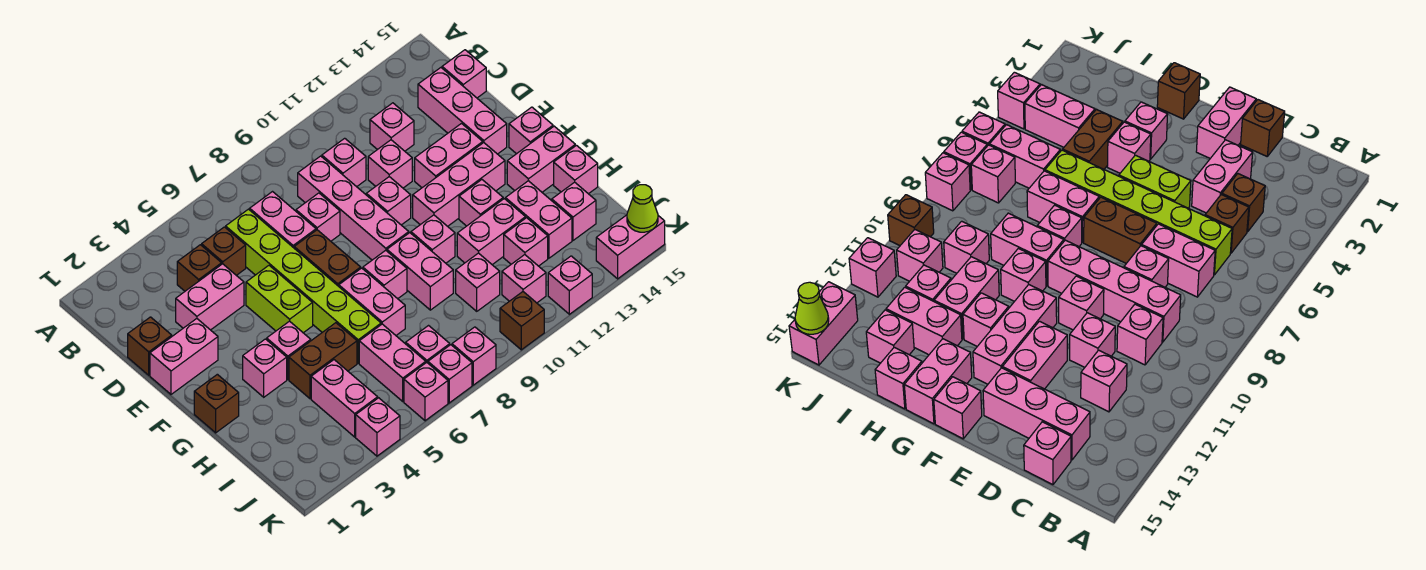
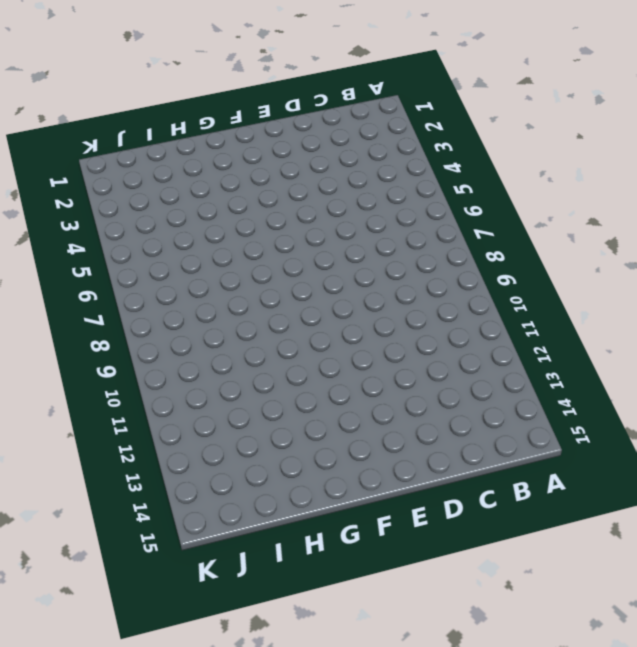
none -> brown 1x1 brick [177,245,222,291]
none -> brown 1x1 brick [202,227,246,275]
none -> lime 1x6 brick [226,209,381,363]
none -> pink 1x2 brick [250,192,316,248]

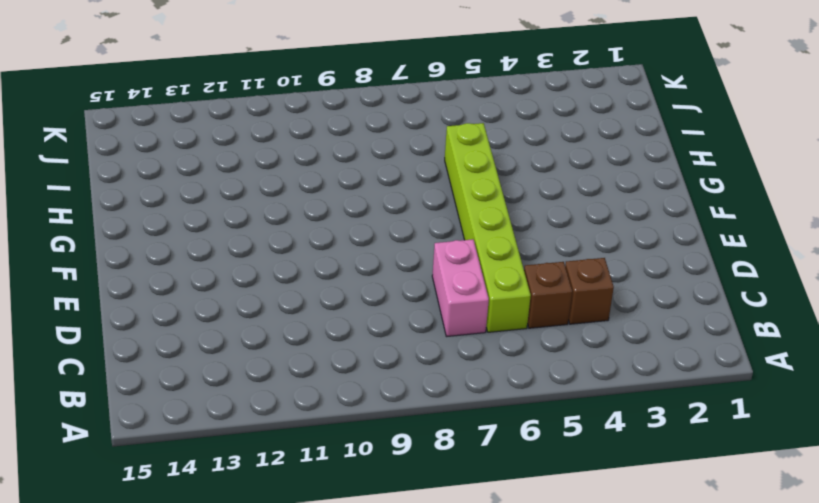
none -> pink 1x4 brick [298,156,409,260]
none -> pink 1x1 brick [322,138,366,187]
none -> pink 1x1 brick [370,103,414,151]
none -> pink 1x3 brick [418,68,507,154]

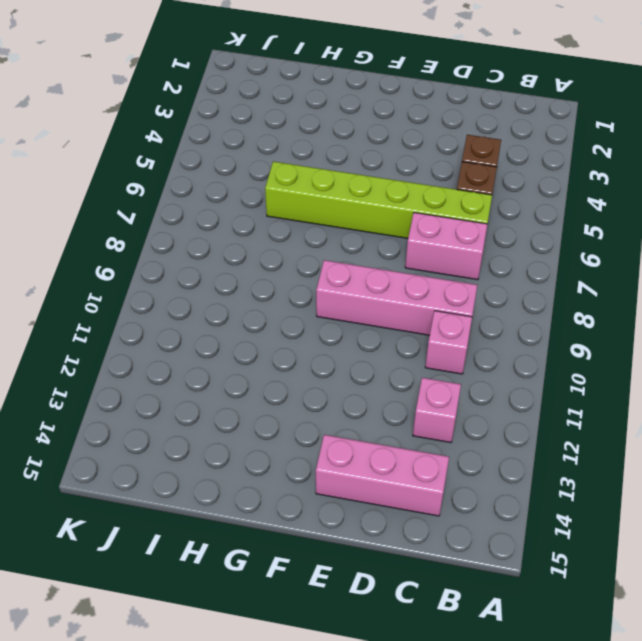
none -> pink 1x1 brick [442,50,486,98]
none -> brown 1x1 brick [128,317,172,375]
none -> pink 1x2 brick [176,264,244,330]
none -> pink 1x1 brick [296,193,340,241]

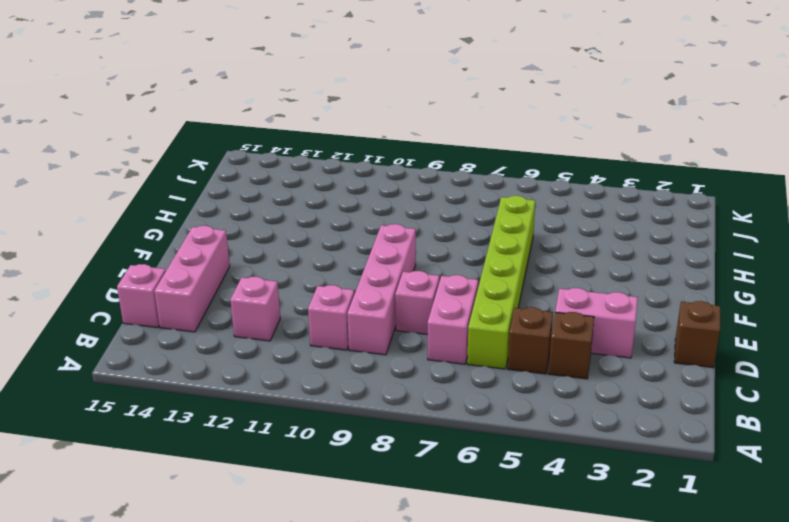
none -> pink 1x1 brick [368,140,412,188]
none -> pink 1x2 brick [150,319,218,394]
none -> lime 1x2 brick [246,266,313,333]
none -> brown 1x2 brick [294,230,361,286]

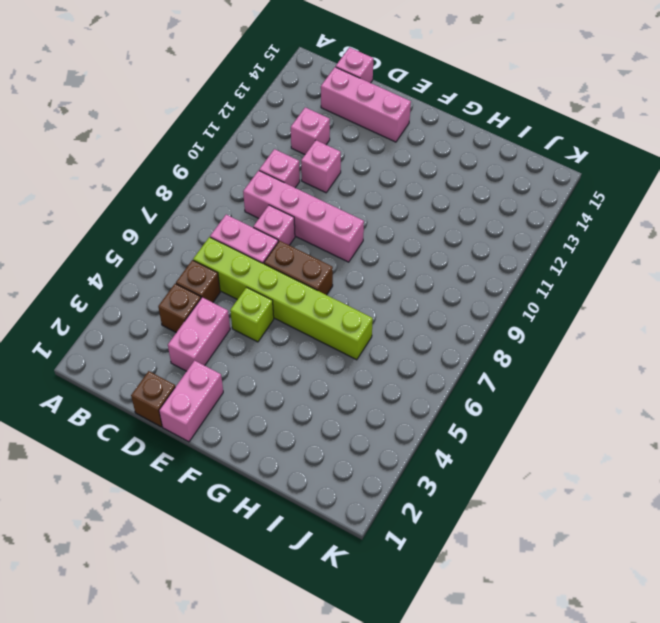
lime 1x1 brick [230,287,274,342] -> lime 1x2 brick [246,266,313,333]
none -> pink 1x1 brick [366,177,411,225]
none -> pink 1x2 brick [415,124,483,188]
none -> pink 1x3 brick [413,143,505,226]
none -> pink 1x1 brick [509,107,553,154]

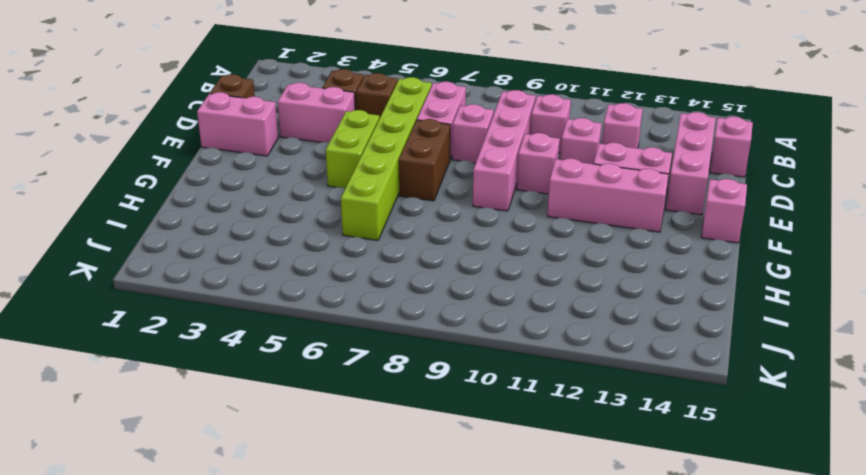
none -> brown 1x1 brick [194,374,239,433]
none -> pink 1x1 brick [243,339,287,397]
none -> pink 1x1 brick [267,321,311,380]
none -> pink 1x2 brick [339,268,405,335]

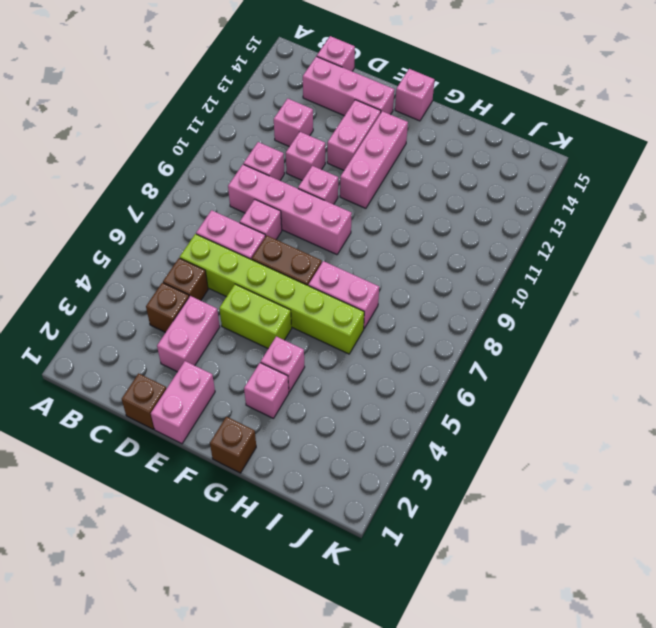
none -> pink 1x1 brick [363,250,407,299]
none -> pink 1x2 brick [387,233,453,310]
none -> pink 1x1 brick [411,215,455,263]
none -> pink 1x1 brick [459,180,503,226]

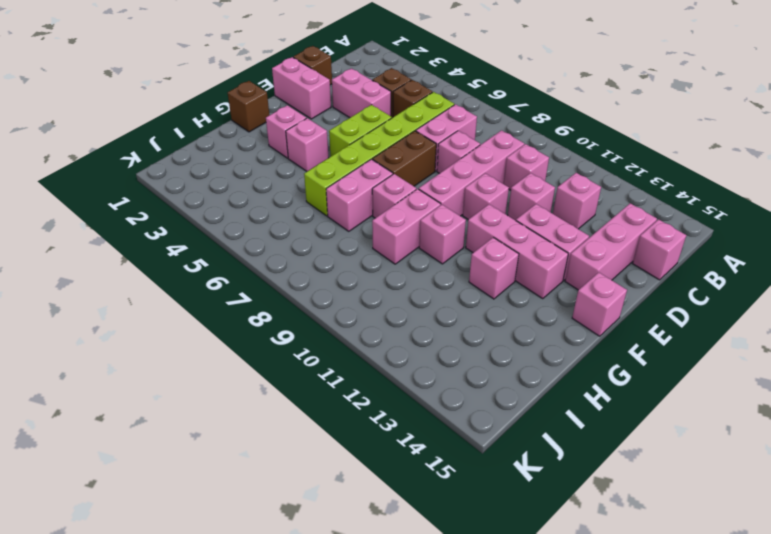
none -> pink 1x2 brick [507,126,575,192]
none -> brown 1x2 brick [289,323,357,399]
none -> pink 1x2 brick [457,199,526,265]
none -> pink 1x2 brick [505,181,572,258]

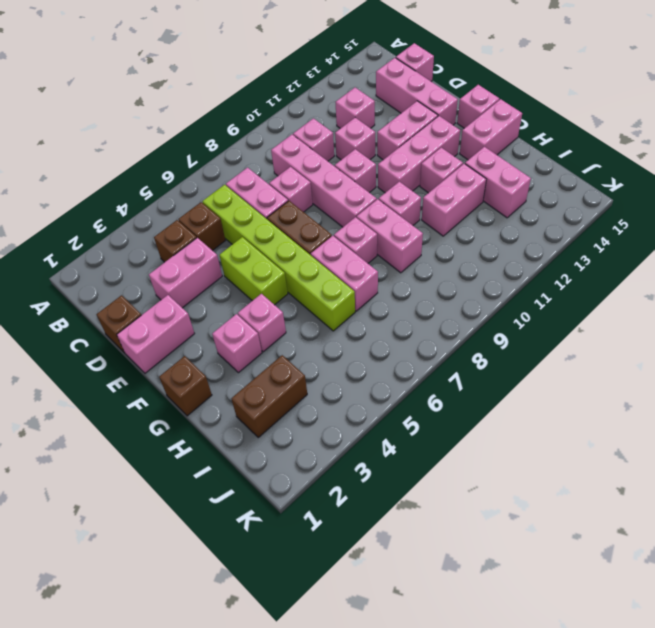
brown 1x2 brick [231,355,307,437] -> brown 1x2 brick moved to [289,323,357,399]
none -> pink 1x1 brick [554,145,598,194]
none -> pink 1x2 brick [311,360,378,437]
none -> pink 1x2 brick [359,324,426,401]
none -> pink 1x1 brick [456,253,500,311]

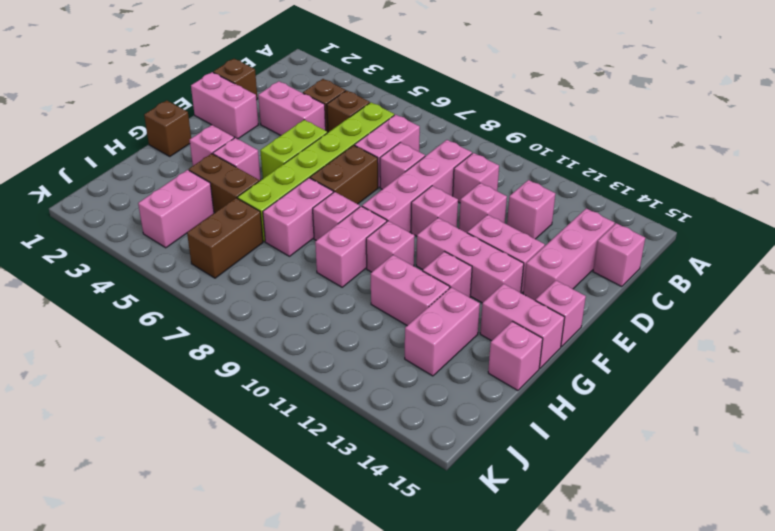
brown 1x2 brick [187,198,263,278] -> pink 1x2 brick [359,324,426,401]
none -> pink 1x1 brick [456,253,500,311]
none -> pink 1x1 brick [504,218,548,266]
none -> pink 1x1 brick [552,182,596,240]
none -> pink 1x1 brick [406,326,450,363]

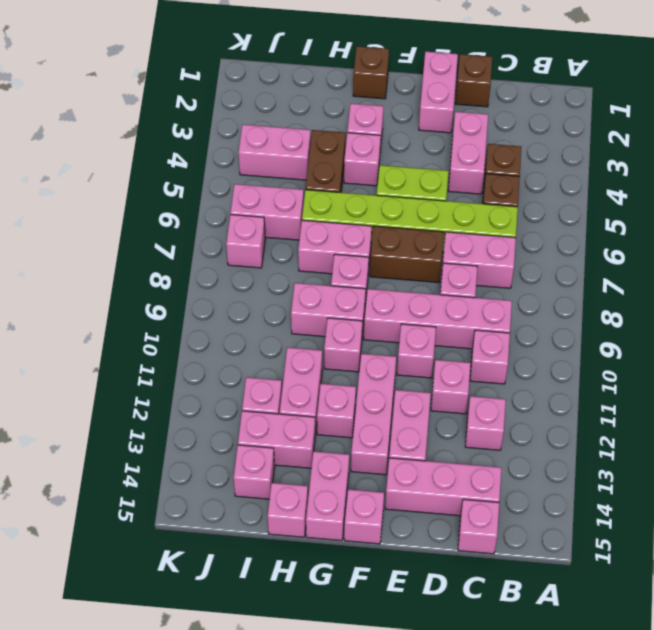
none -> pink 1x1 brick [456,253,500,311]
none -> pink 1x1 brick [502,255,546,303]
none -> pink 1x1 brick [356,398,400,456]
none -> pink 1x1 brick [404,362,448,421]

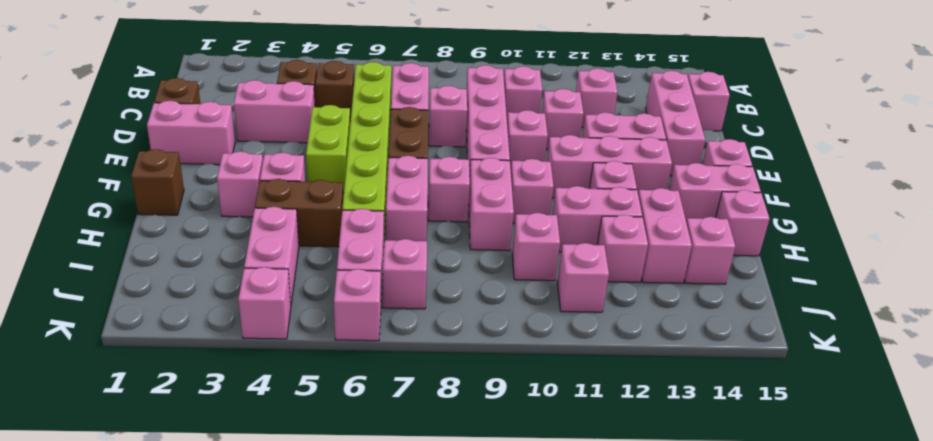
none -> pink 1x1 brick [428,345,472,403]
none -> pink 1x1 brick [452,327,496,385]
none -> brown 1x1 brick [500,292,544,350]
none -> pink 1x1 brick [548,256,592,314]

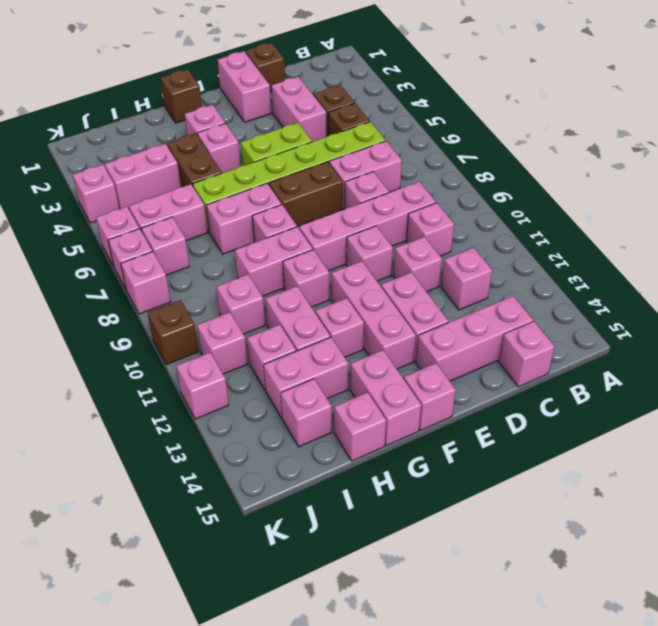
none -> pink 1x2 brick [596,215,665,279]
none -> lime 1x1 cone [627,185,658,232]

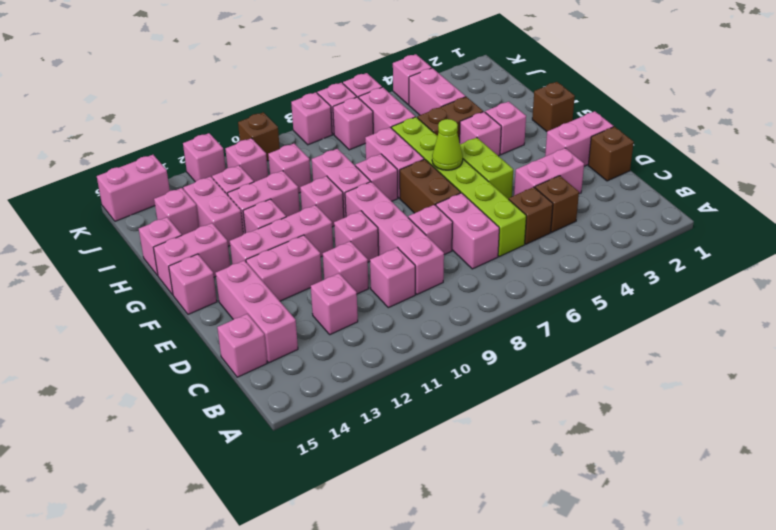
lime 1x1 cone [432,119,463,170] -> lime 1x1 cone moved to [627,185,658,232]

